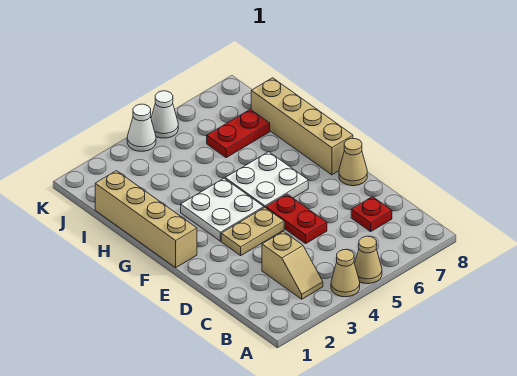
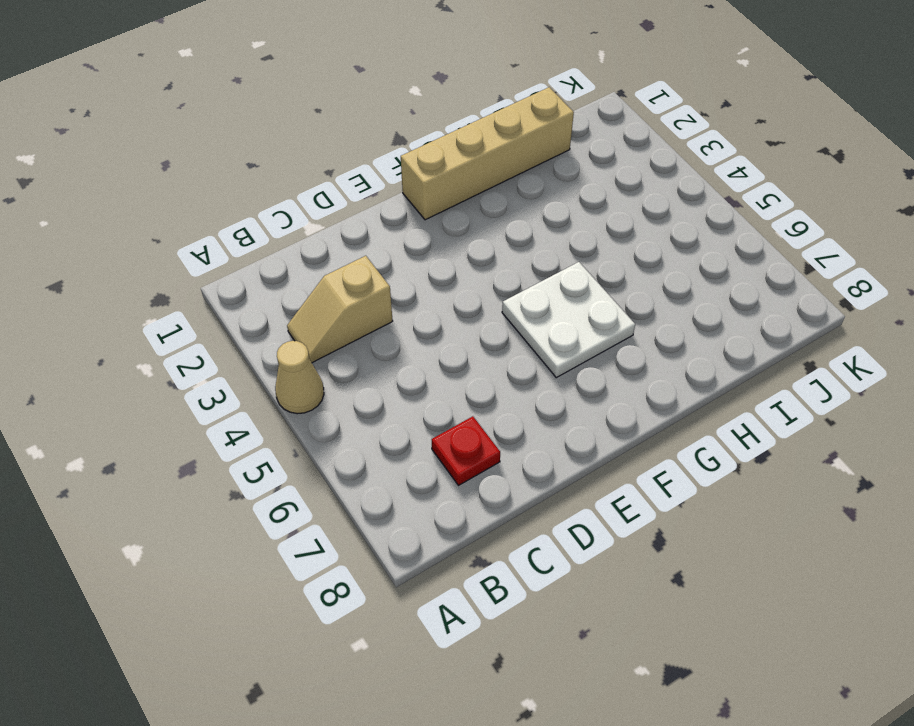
none -> tan 1x1 cone [355,236,382,284]
none -> red 1x2 plate [266,194,327,244]
none -> tan 1x2 plate [221,207,284,256]

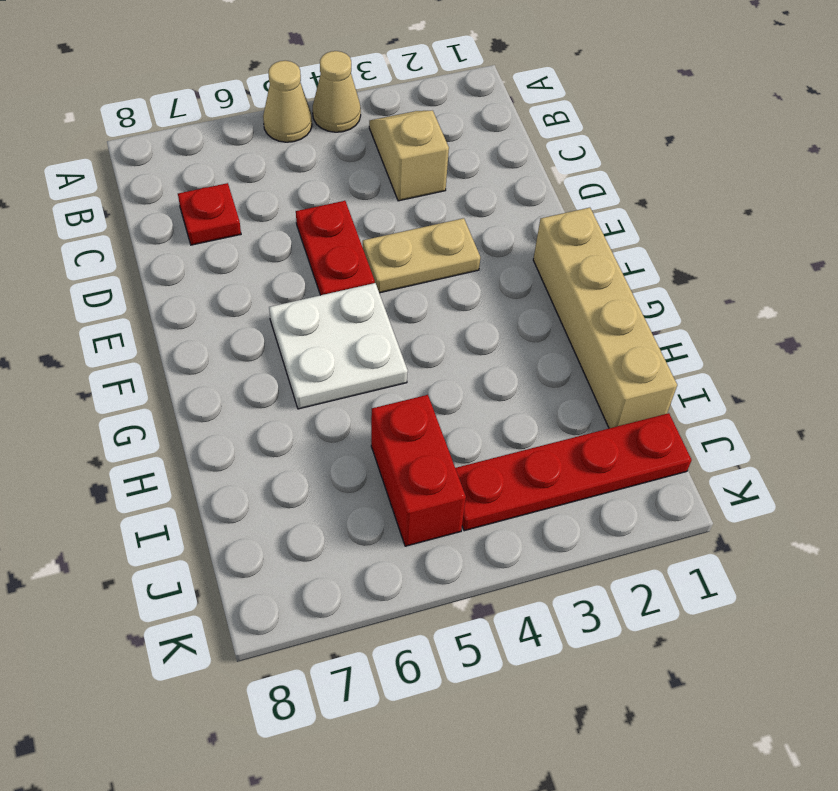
red 1x2 brick [371,395,466,546] -> none
red 1x4 plate [455,413,692,531] -> none
none -> tan 1x1 cone [339,138,367,186]
none -> white 2x2 plate [181,178,264,241]
none -> tan 1x4 brick [251,78,353,175]

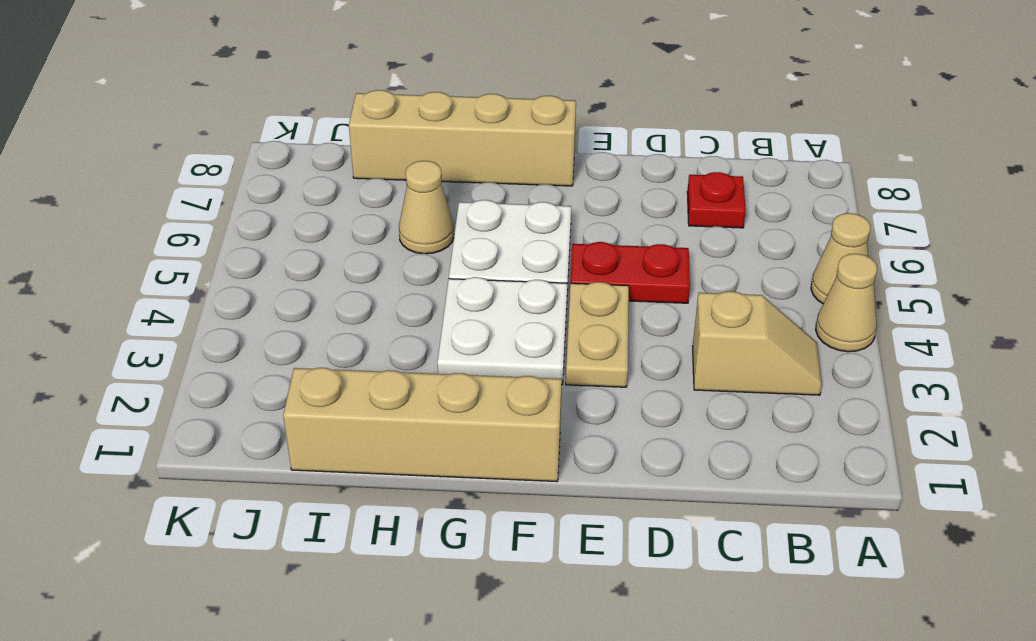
tan 1x1 cone [399,161,454,254] -> tan 1x1 cone moved to [339,138,367,186]
none -> red 1x2 plate [207,109,270,158]
none -> white 1x1 cone [127,104,156,151]
none -> white 1x1 cone [151,91,178,138]

